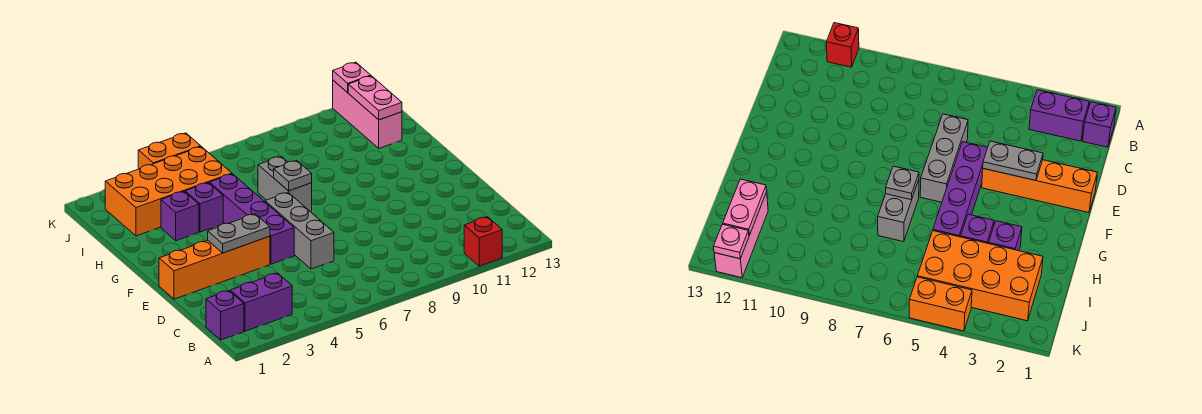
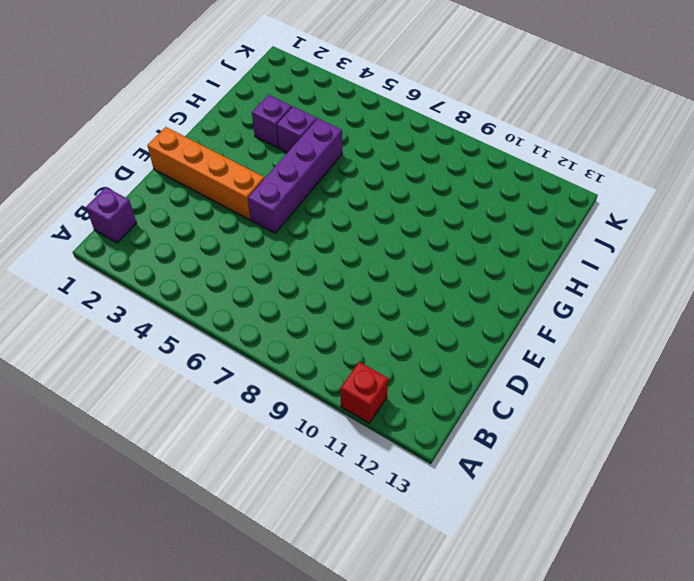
none -> purple 1x2 brick [230,273,292,331]
none -> grey 1x3 brick [265,193,334,269]
none -> grey 1x2 brick [258,157,312,212]

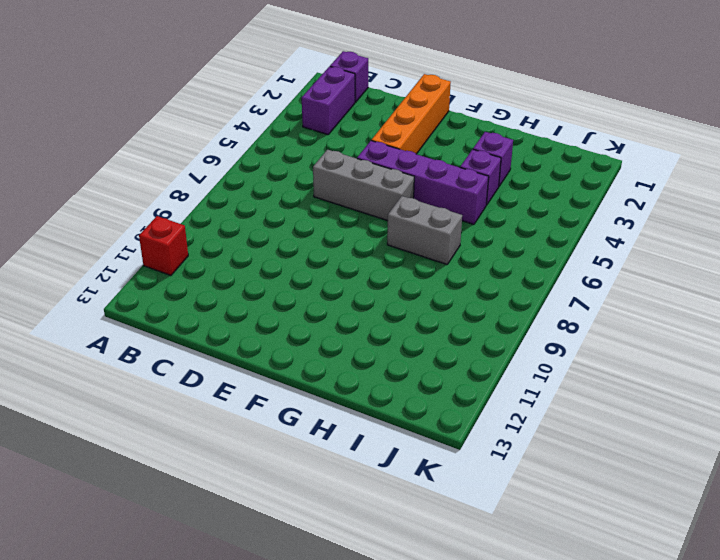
none -> orange 2x4 brick [105,147,232,236]
none -> pink 1x3 brick [333,80,402,148]
none -> orange 1x2 brick [138,133,201,169]

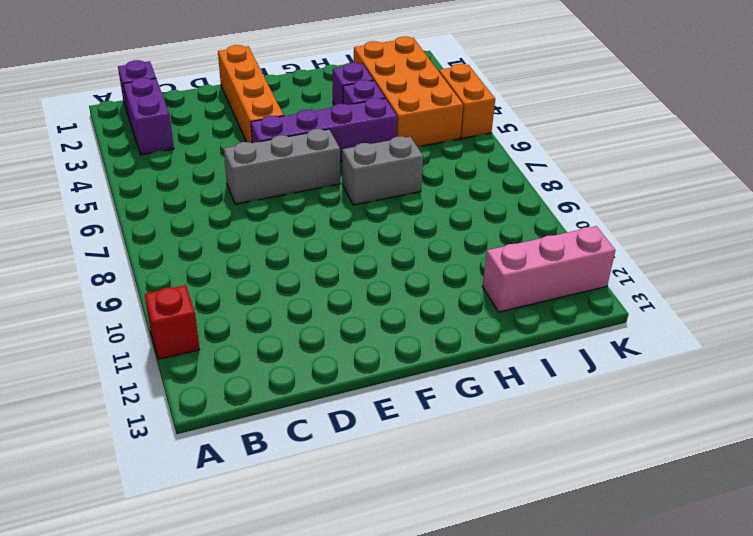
none -> grey 1x2 plate [208,214,270,253]
none -> grey 1x1 plate [274,160,312,191]
none -> pink 1x2 plate [348,76,402,120]

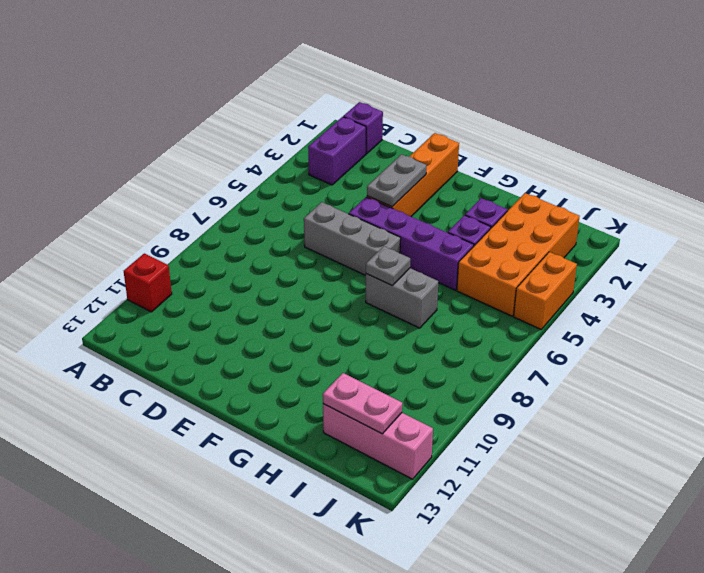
none -> pink 1x1 plate [333,62,371,93]

